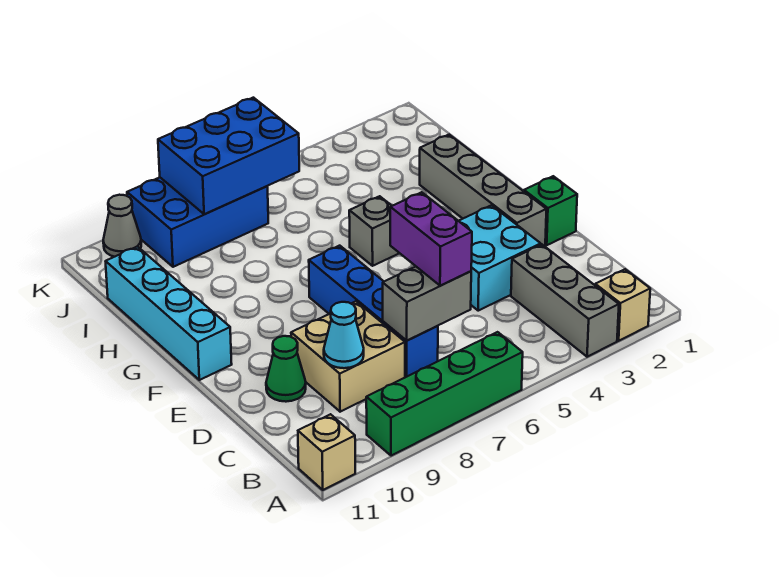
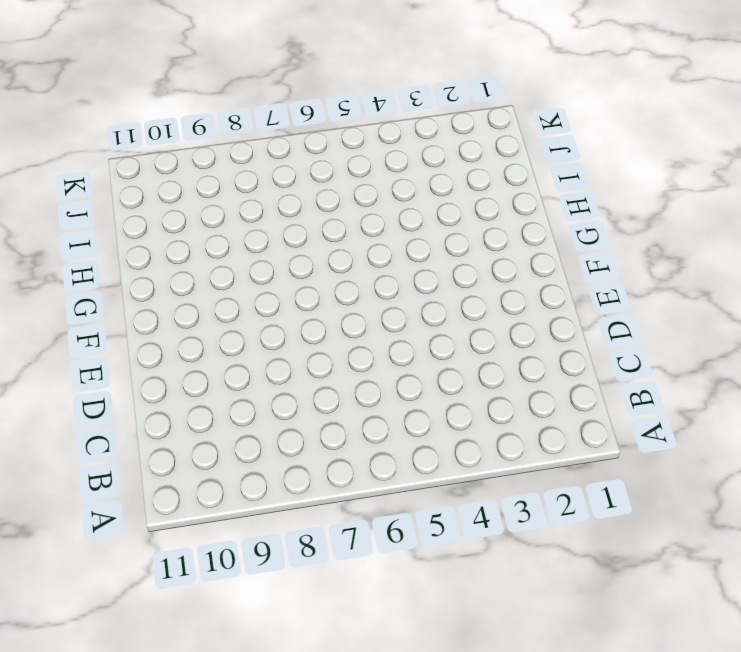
none -> tan 1x1 brick [595,269,650,341]
none -> grey 1x3 brick [511,245,619,357]
none -> green 1x4 brick [366,332,523,456]

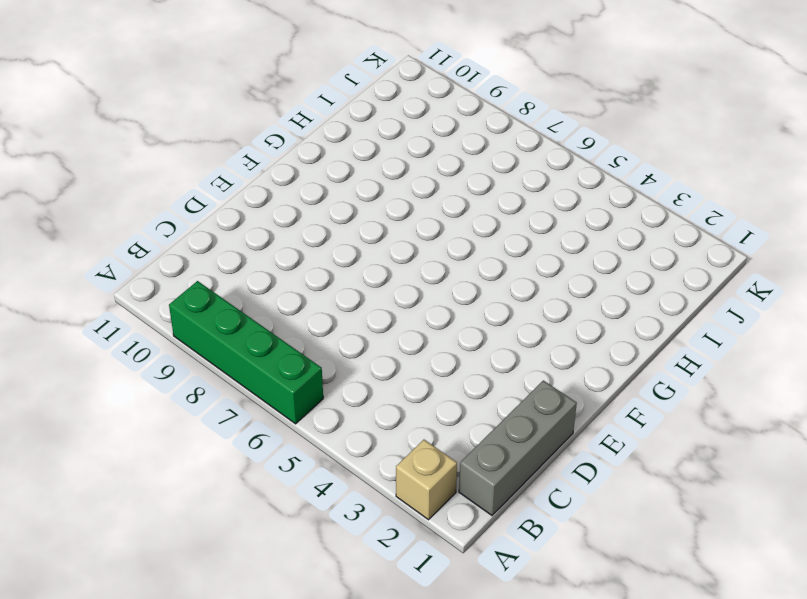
grey 1x3 brick [459,381,577,515] -> grey 1x3 brick moved to [511,245,619,357]
none -> tan 1x1 brick [298,414,355,490]
none -> blue 1x4 brick [309,246,438,377]
none -> tan 2x2 brick [291,301,405,412]

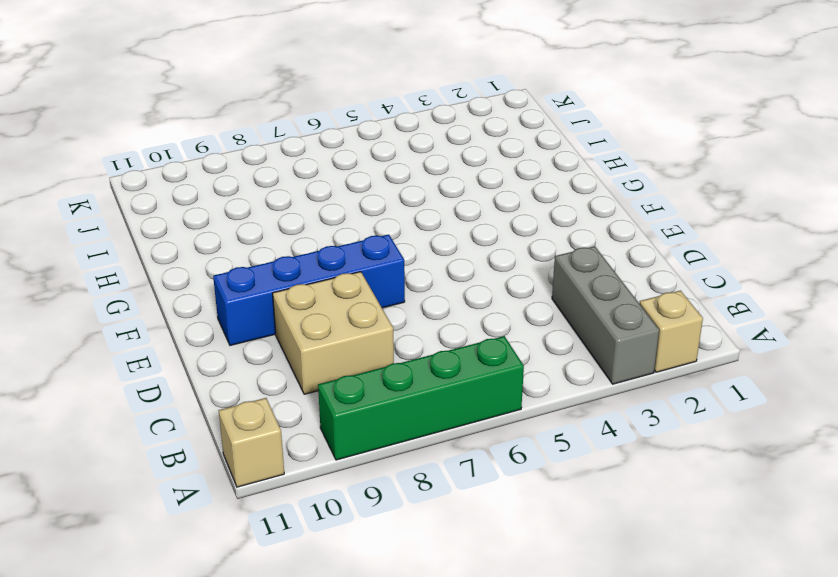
blue 1x4 brick [213,234,405,346] -> blue 1x4 brick turned to [309,246,438,377]
none -> cyan 2x2 brick [459,205,541,311]
none -> green 1x1 cone [266,336,306,402]
none -> green 1x1 brick [524,176,577,245]

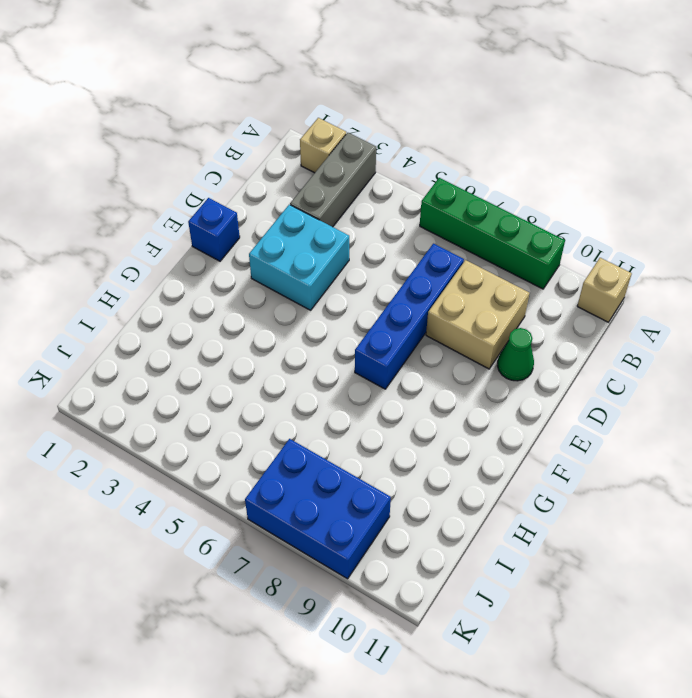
blue 1x1 brick [188,198,240,261] -> green 1x1 brick [524,176,577,245]
none -> grey 1x4 brick [420,135,546,246]
none -> cyan 1x4 brick [106,246,232,380]
none -> grey 1x1 brick [349,196,399,266]

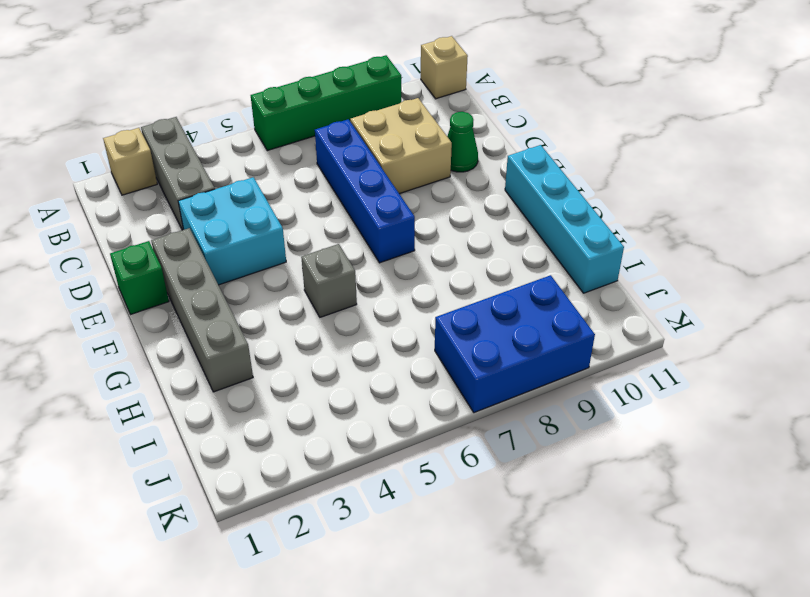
none -> grey 1x1 cone [103,195,141,257]
none -> grey 1x2 brick [383,267,471,341]
none -> cyan 1x1 cone [324,302,364,368]

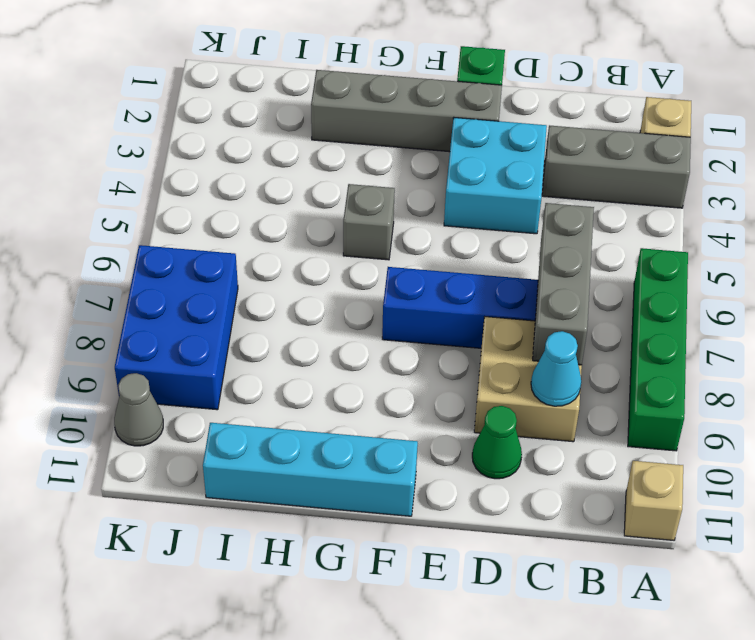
grey 1x3 brick [533,203,594,365] -> grey 1x2 brick [383,267,471,341]
none -> blue 2x3 brick [158,98,299,214]
none -> purple 1x2 brick [390,192,472,286]

